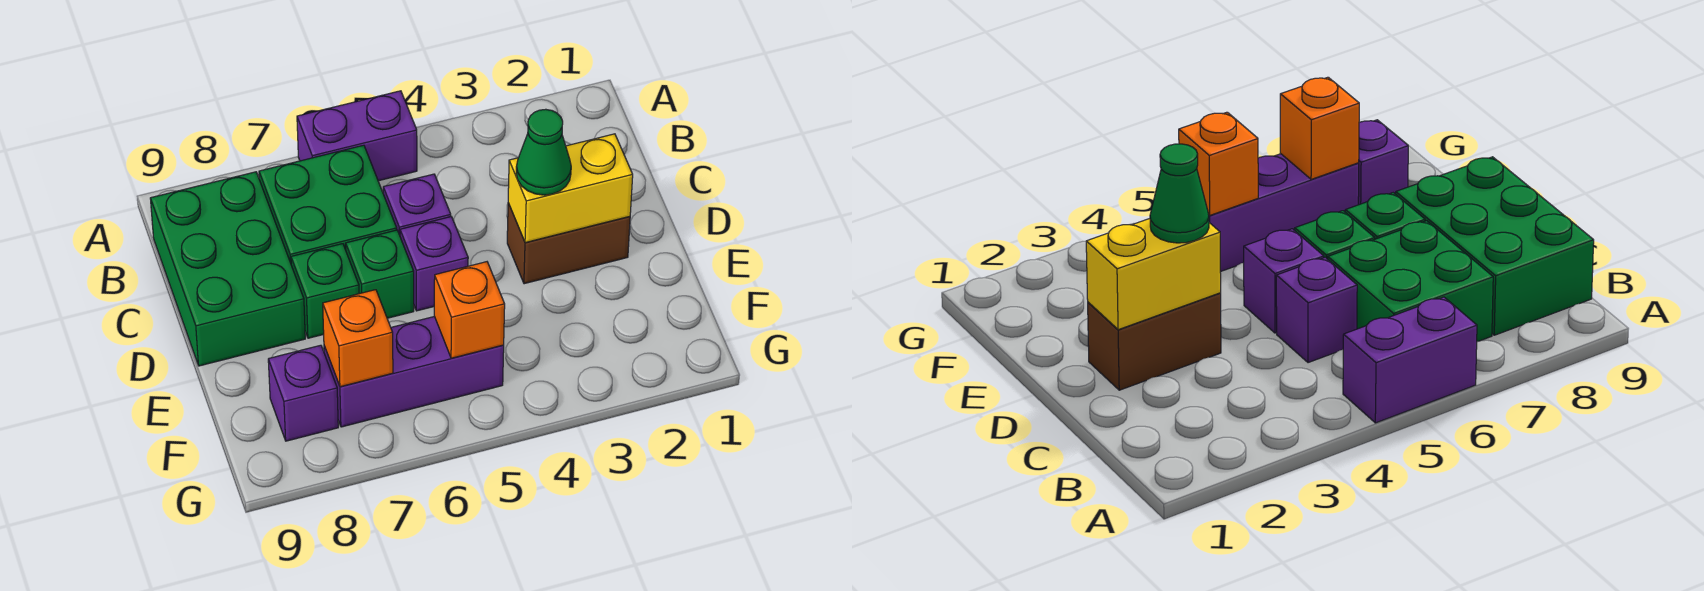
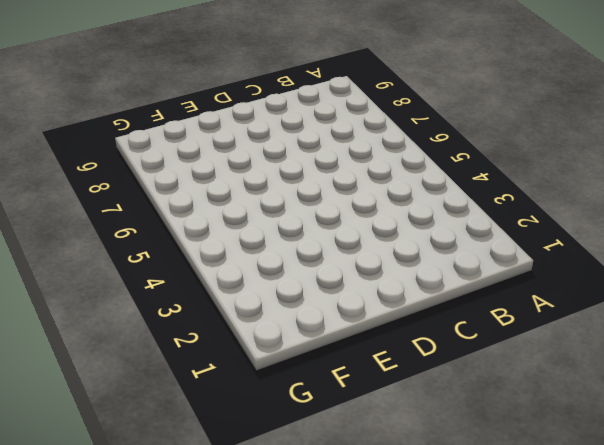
none -> purple 1x2 brick [297,91,417,181]
none -> green 2x2 brick [259,145,397,263]
none -> green 2x3 brick [150,172,305,366]

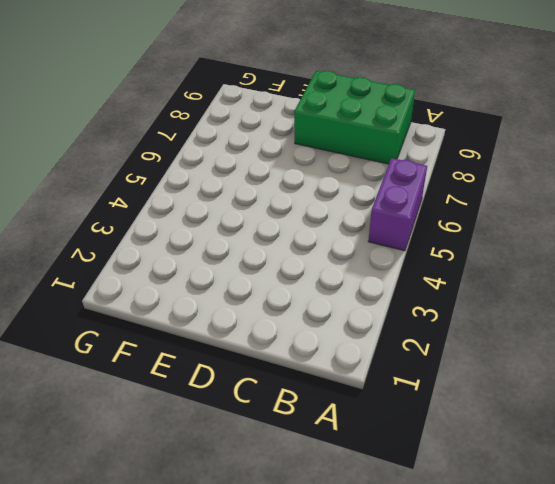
none -> green 2x2 brick [259,145,397,263]
none -> purple 1x1 brick [383,174,451,235]
none -> brown 1x2 brick [507,203,630,284]

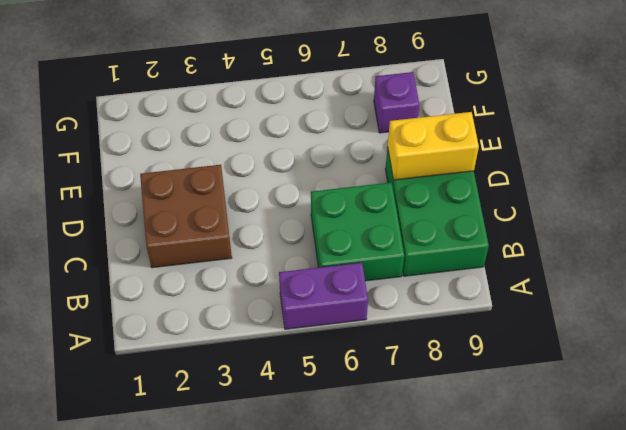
brown 2x2 brick [140,165,232,268] -> brown 1x2 brick [507,203,630,284]
yellow 1x2 brick [388,112,479,180] -> yellow 1x2 brick moved to [508,134,633,243]
none -> purple 1x1 brick [383,174,451,235]
none -> purple 1x1 brick [400,217,468,311]
none -> green 1x1 brick [346,230,414,318]

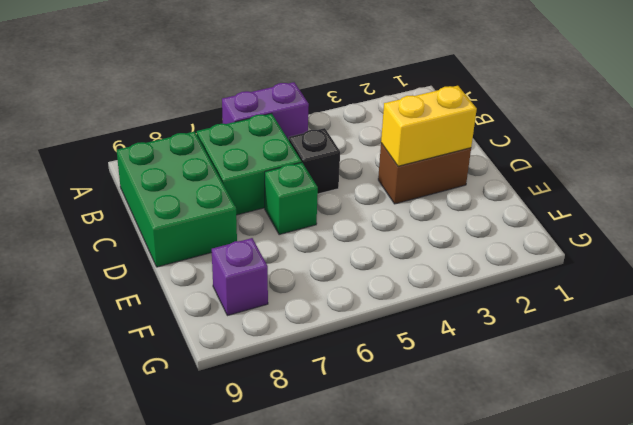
black 1x1 brick [289,128,340,194] -> purple 1x1 brick [383,174,451,235]
none -> purple 1x1 brick [400,217,468,311]
none -> green 1x1 brick [291,244,359,338]
none -> purple 1x3 brick [324,317,504,427]

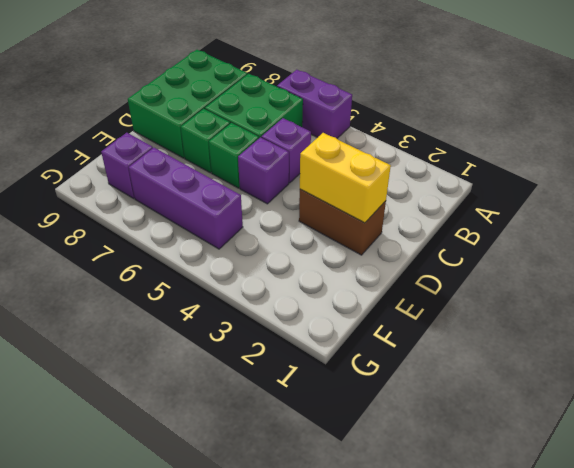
none -> orange 1x1 brick [434,262,505,358]
none -> orange 1x1 brick [323,290,393,387]
none -> green 1x1 cone [516,109,571,195]

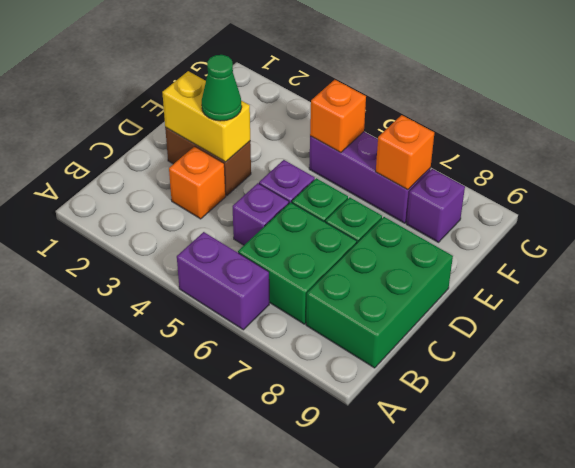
orange 1x1 brick [169,146,226,219] -> none

